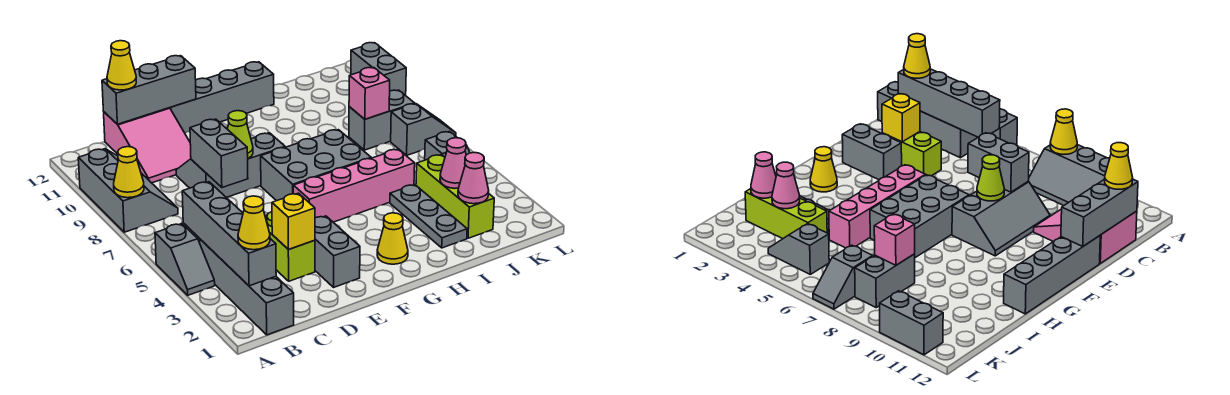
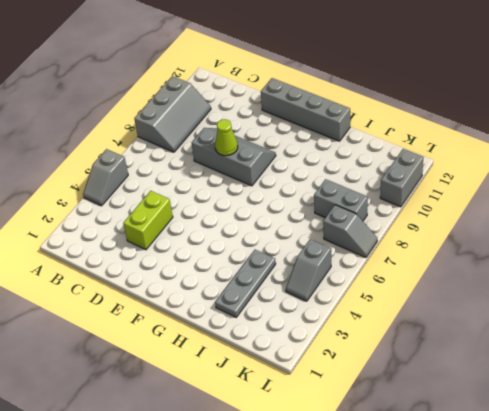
none -> grey 1x4 brick [200,239,294,335]
none -> pink 2x3 slope [104,108,191,183]
none -> grey 1x2 brick [315,216,360,287]

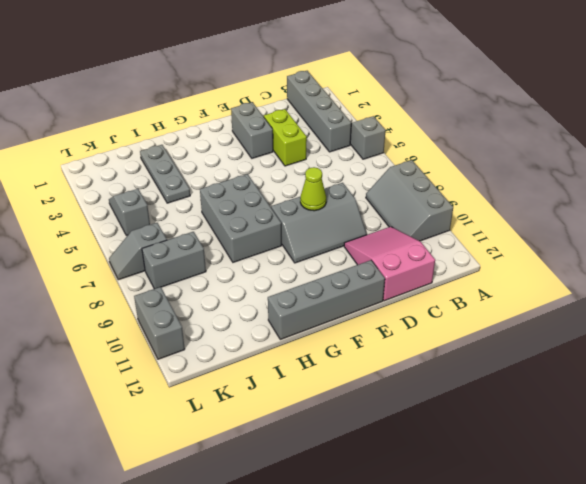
grey 2x3 brick [200,174,282,262] -> grey 2x3 brick turned to [261,130,371,201]
none -> pink 1x4 brick [293,149,415,222]
none -> yellow 1x1 cone [377,213,408,264]
none -> lime 1x3 brick [416,155,494,238]

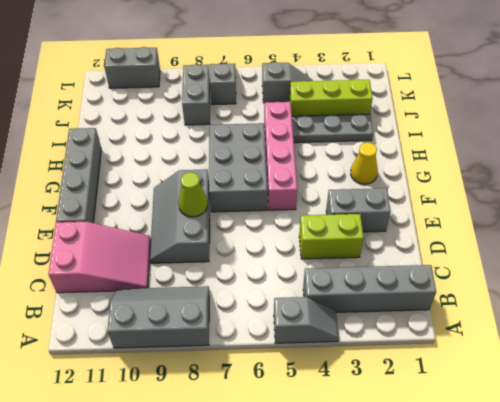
none -> yellow 1x1 cone [114,147,144,198]
none -> grey 1x4 brick [182,182,276,286]
none -> grey 1x3 brick [102,56,196,124]

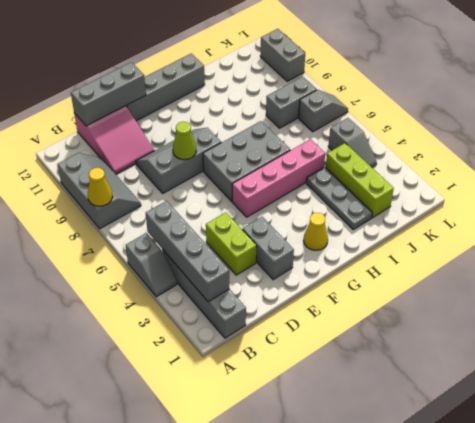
none -> yellow 1x1 brick [272,193,315,250]
none -> grey 1x2 brick [190,119,248,188]
none -> pink 1x1 cone [458,152,489,204]

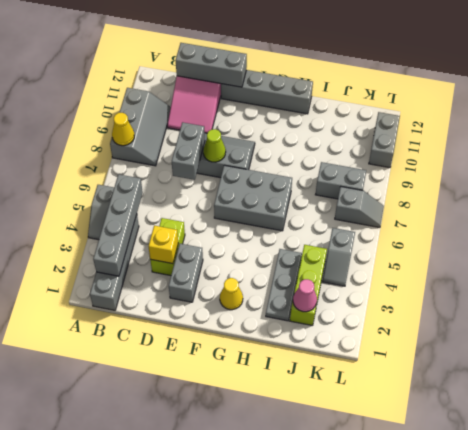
none -> pink 1x4 brick [293,149,415,222]
none -> pink 1x1 cone [440,138,466,188]
none -> pink 1x1 brick [349,68,390,119]

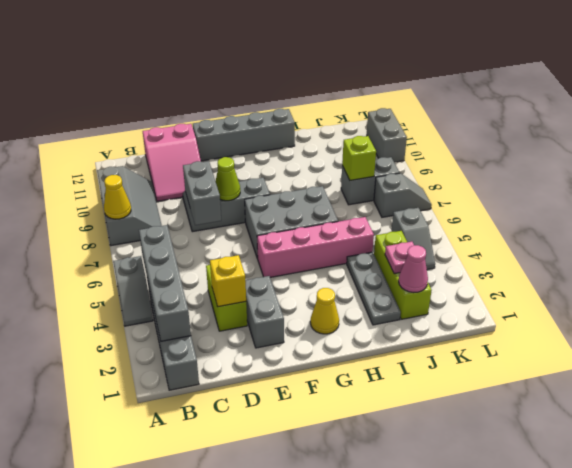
pink 1x1 plate [385,242,414,274] -> pink 1x1 cone [440,138,466,188]
lime 1x1 brick [342,136,376,180] -> pink 1x1 brick [349,68,390,119]
none -> grey 1x3 brick [102,56,196,124]
none -> yellow 1x1 cone [238,196,270,250]
none -> yellow 1x1 cone [107,41,136,90]

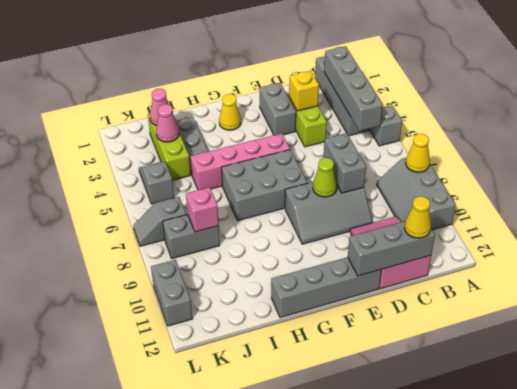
none -> yellow 1x1 cone [238,196,270,250]

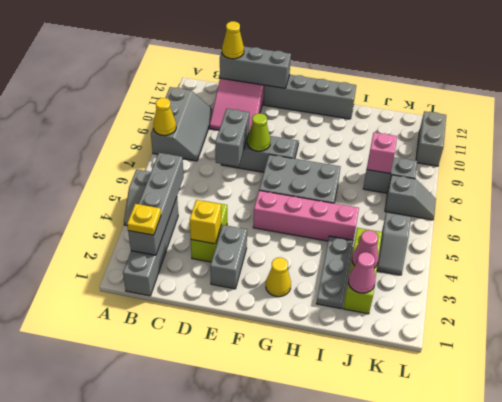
yellow 1x1 plate [127,204,161,235] -> yellow 1x1 cone [238,196,270,250]

